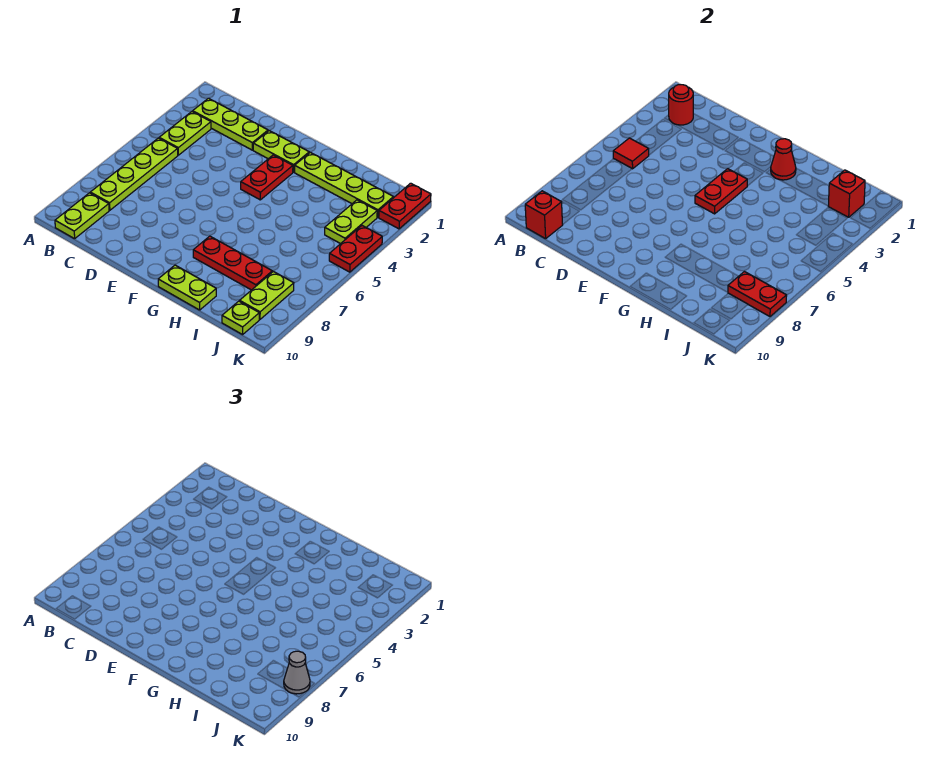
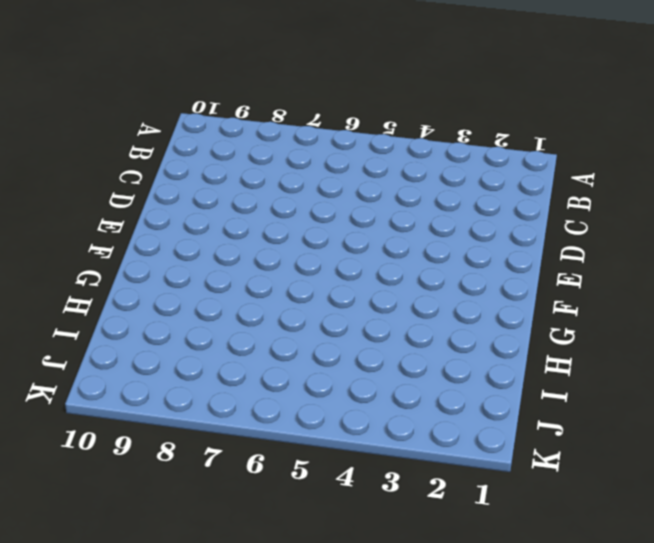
none -> lime 1x3 plate [192,98,268,150]
none -> lime 1x2 plate [159,112,211,155]
none -> lime 1x4 plate [90,138,178,210]

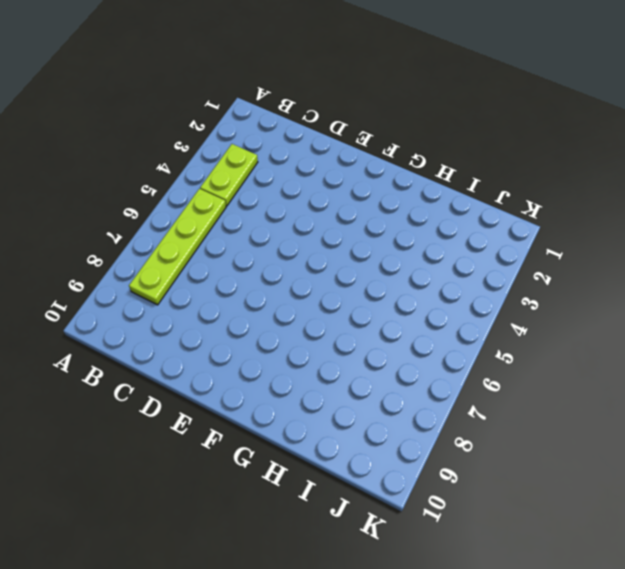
none -> lime 1x3 plate [192,98,268,150]
none -> lime 1x2 plate [55,193,109,239]
none -> lime 1x2 plate [253,131,309,172]

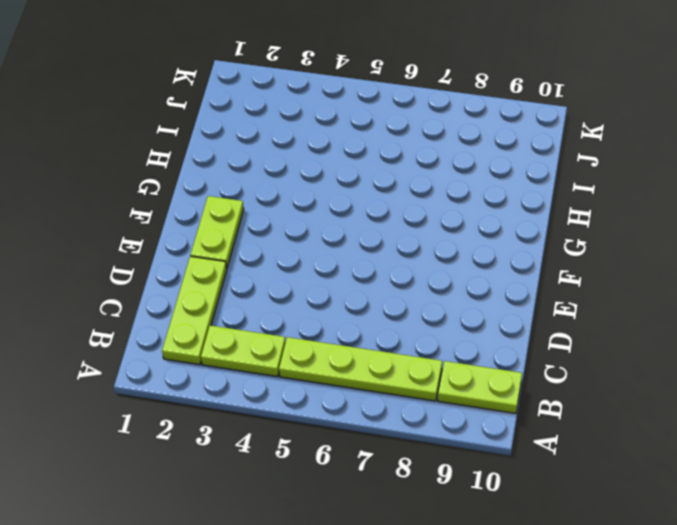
none -> red 1x2 plate [241,155,293,200]
none -> lime 1x4 plate [295,152,393,217]
none -> red 1x3 plate [193,236,272,290]

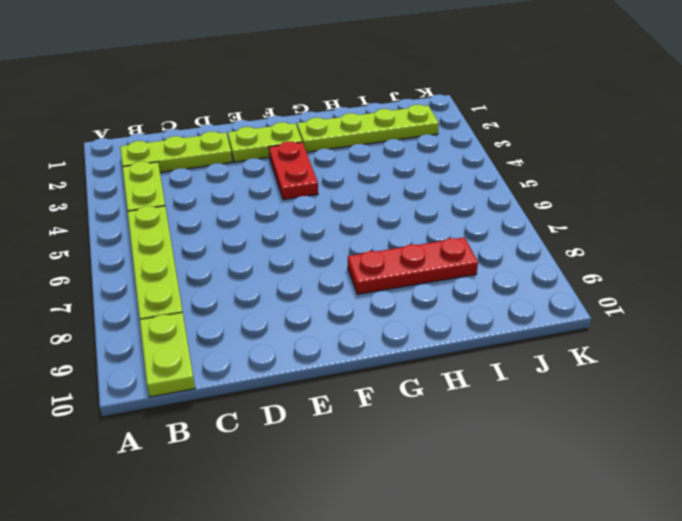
none -> lime 1x2 plate [158,265,216,310]
none -> lime 1x2 plate [325,200,377,244]
none -> lime 1x2 plate [240,272,294,319]

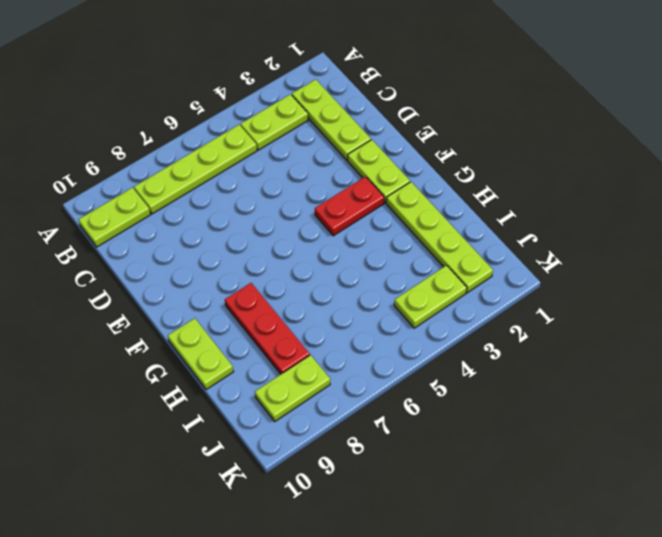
none -> lime 1x1 plate [222,301,259,335]
none -> red 1x2 plate [379,183,431,229]
none -> red 1x2 plate [329,226,382,272]

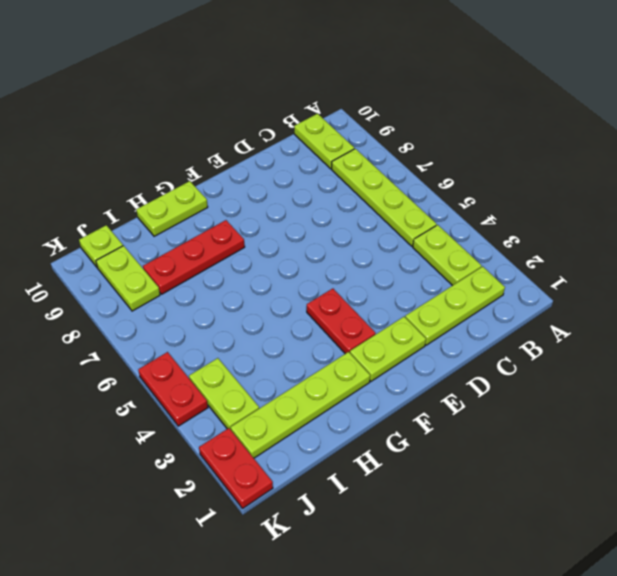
none -> red 1x1 round brick [669,85,693,125]
none -> red 1x1 tile [613,138,649,169]
none -> red 1x1 brick [525,191,563,239]

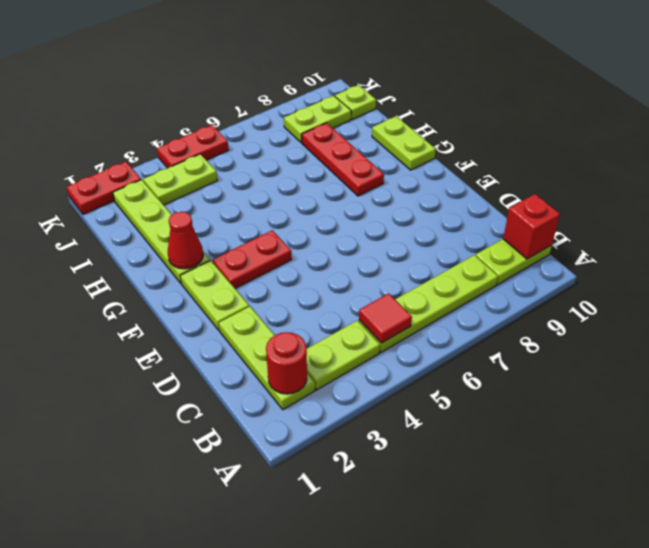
none -> red 1x2 plate [695,169,747,214]
none -> red 1x1 brick [828,170,865,217]
none -> red 1x2 plate [728,272,787,316]

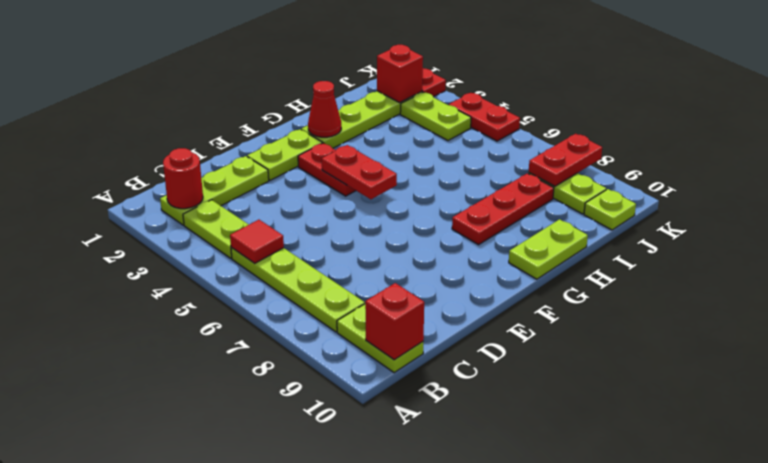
none -> grey 1x1 cone [284,651,310,694]

